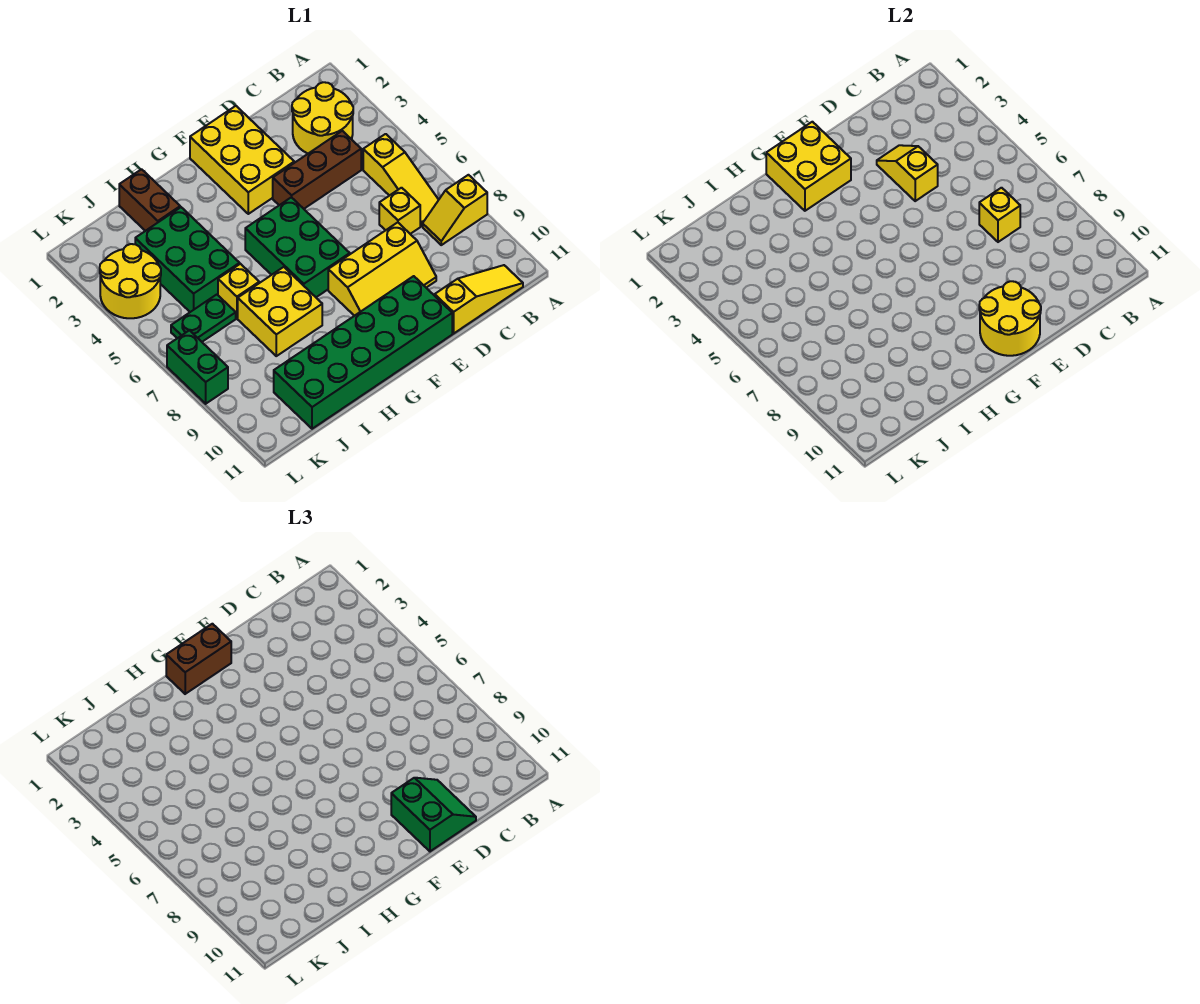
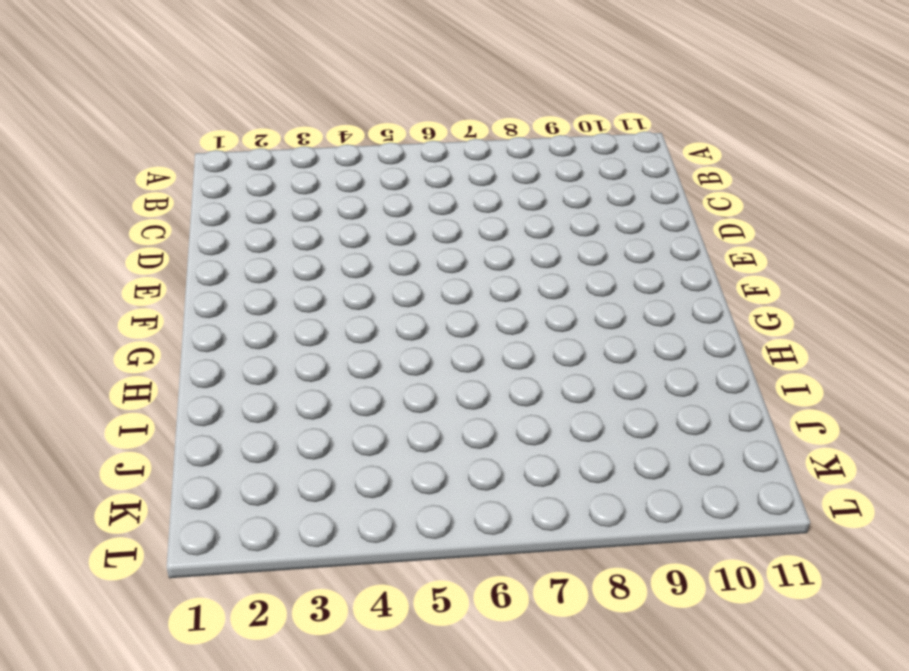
none -> yellow 1x2 slope [423,175,487,245]
none -> yellow 2x2 round brick [292,82,353,153]
none -> yellow 1x3 slope [363,134,438,226]

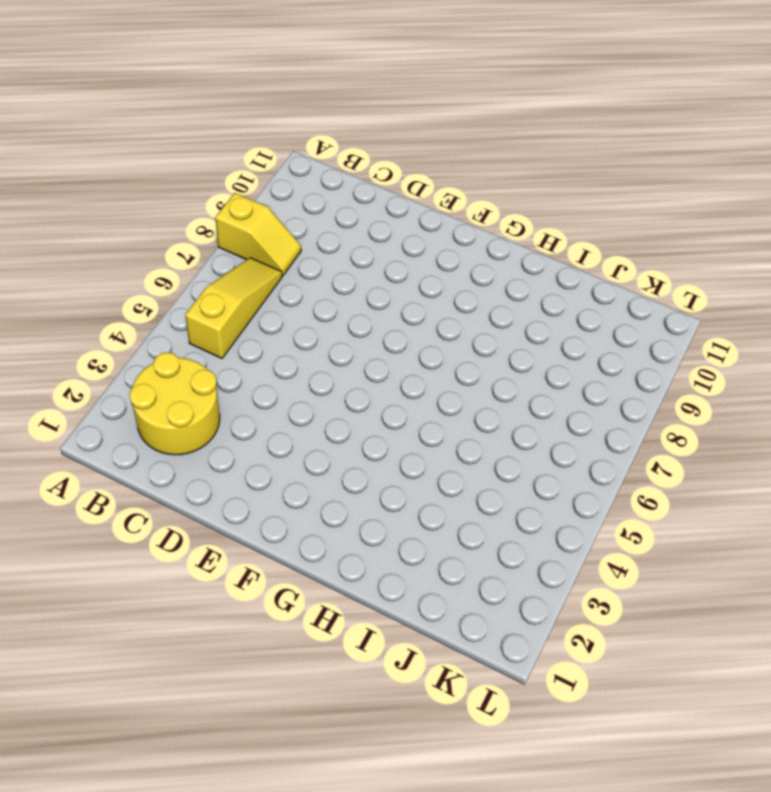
none -> yellow 1x3 slope [435,265,523,334]
none -> brown 1x3 brick [273,131,361,209]
none -> yellow 1x1 brick [379,188,420,234]

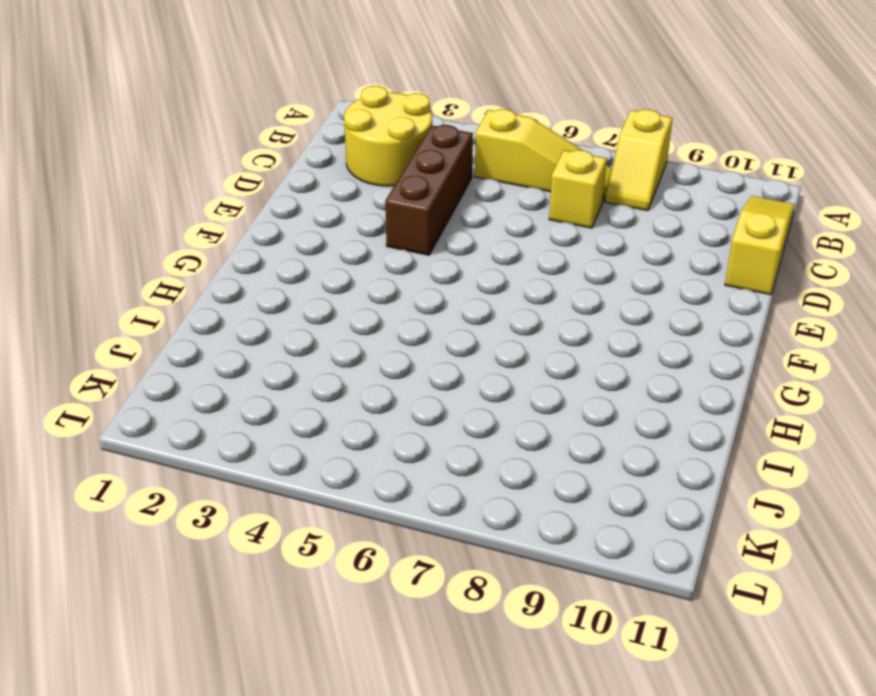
none -> yellow 2x3 slope [328,222,436,316]
none -> yellow 2x3 brick [190,106,294,214]
none -> green 2x6 brick [274,276,452,429]

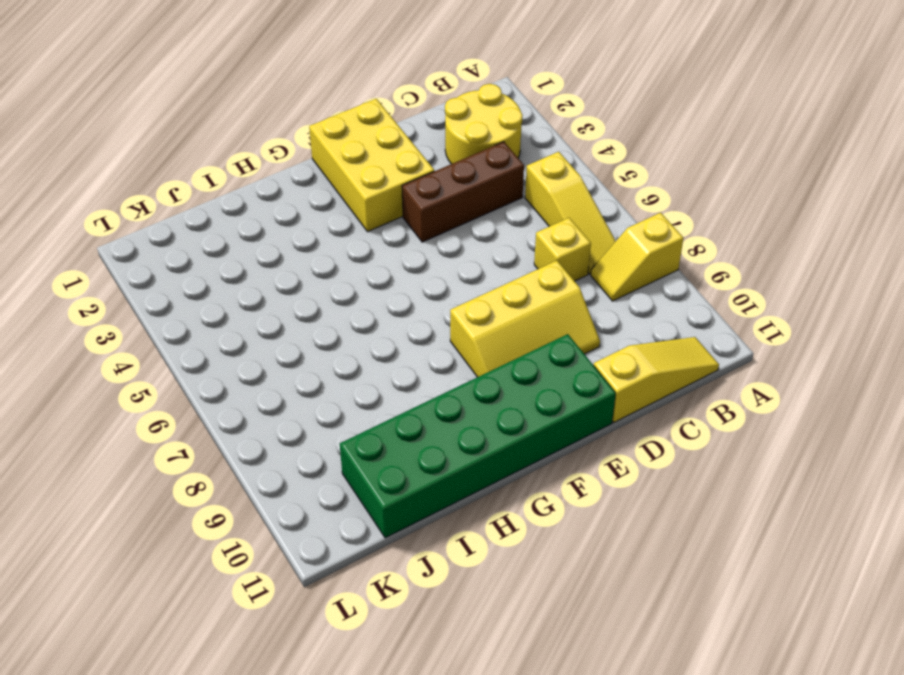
none -> green 2x3 brick [245,197,350,297]
none -> yellow 2x2 brick [238,267,322,356]
none -> brown 1x2 brick [119,169,180,231]

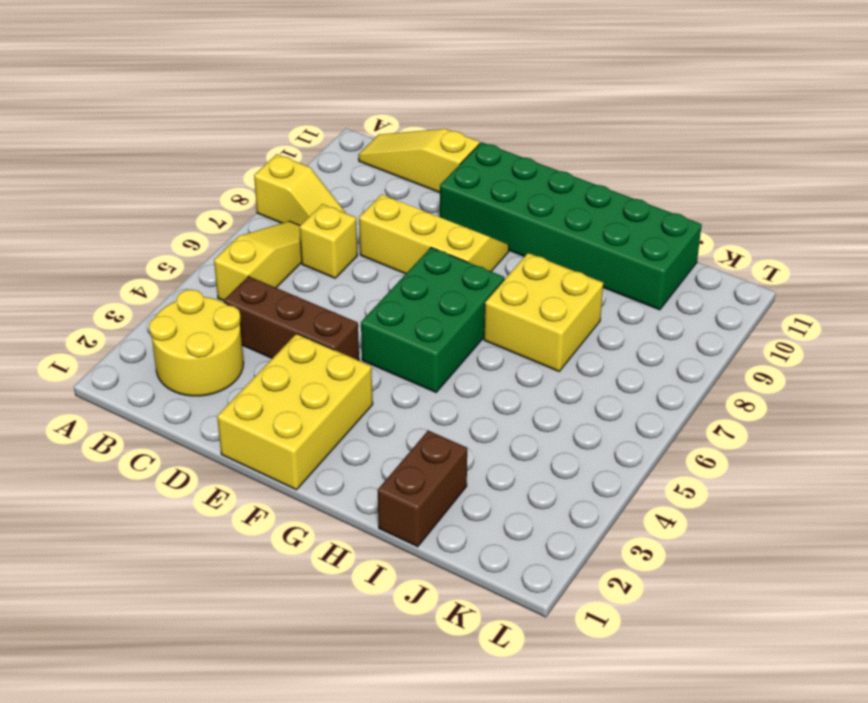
none -> green 2x3 brick [135,207,240,312]
none -> yellow 1x1 brick [218,264,259,318]
none -> green 1x2 plate [171,295,236,342]

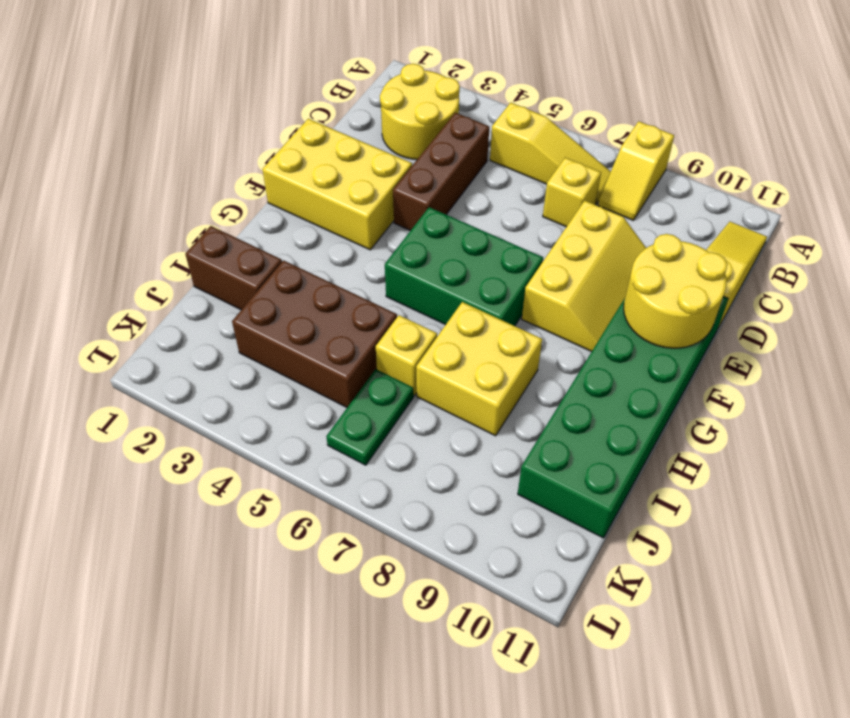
brown 2x3 brick [232,260,397,407] -> green 2x3 brick [135,207,240,312]
none -> yellow 2x2 round brick [100,244,161,318]
none -> green 1x2 brick [167,330,228,404]
none -> yellow 1x1 brick [979,188,1020,242]

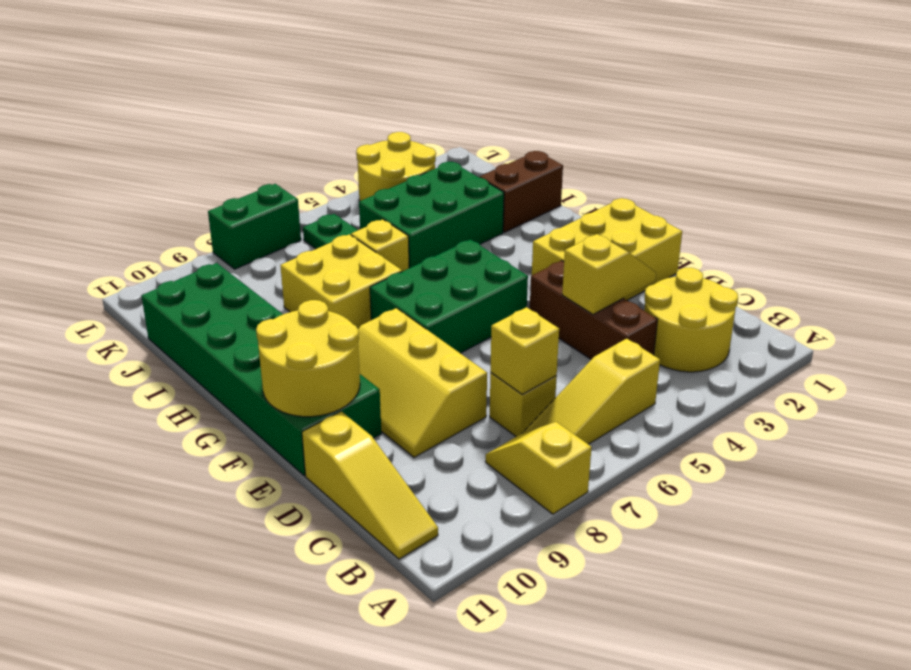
none -> yellow 2x2 brick [766,122,851,211]
none -> green 2x2 slope [391,778,476,851]
none -> brown 1x2 brick [166,624,231,694]

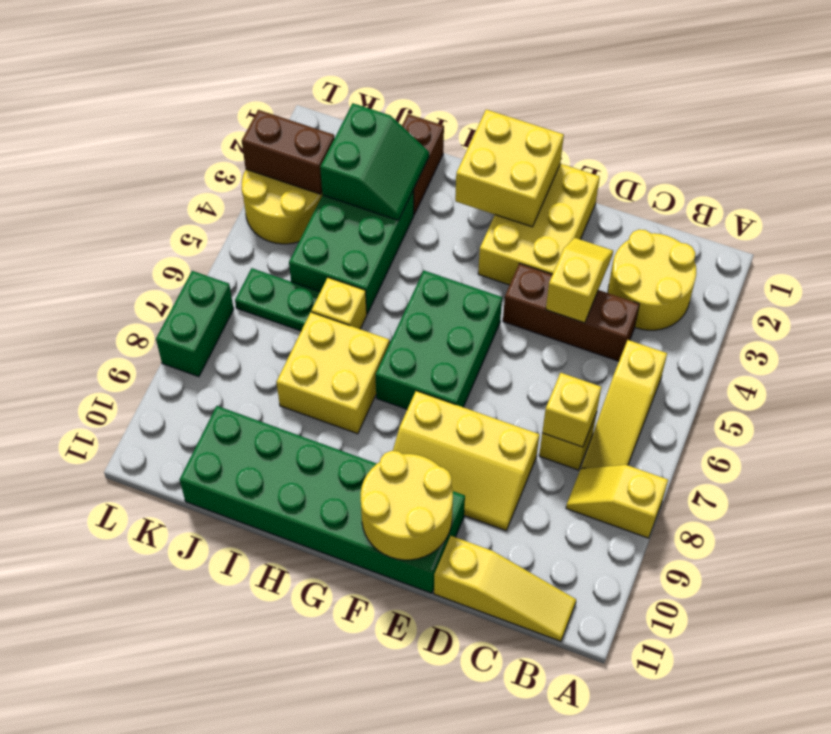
green 2x2 slope [320,103,429,220] -> green 2x2 slope moved to [391,778,476,851]
brown 1x2 brick [242,110,334,194] -> brown 1x2 brick moved to [166,624,231,694]

